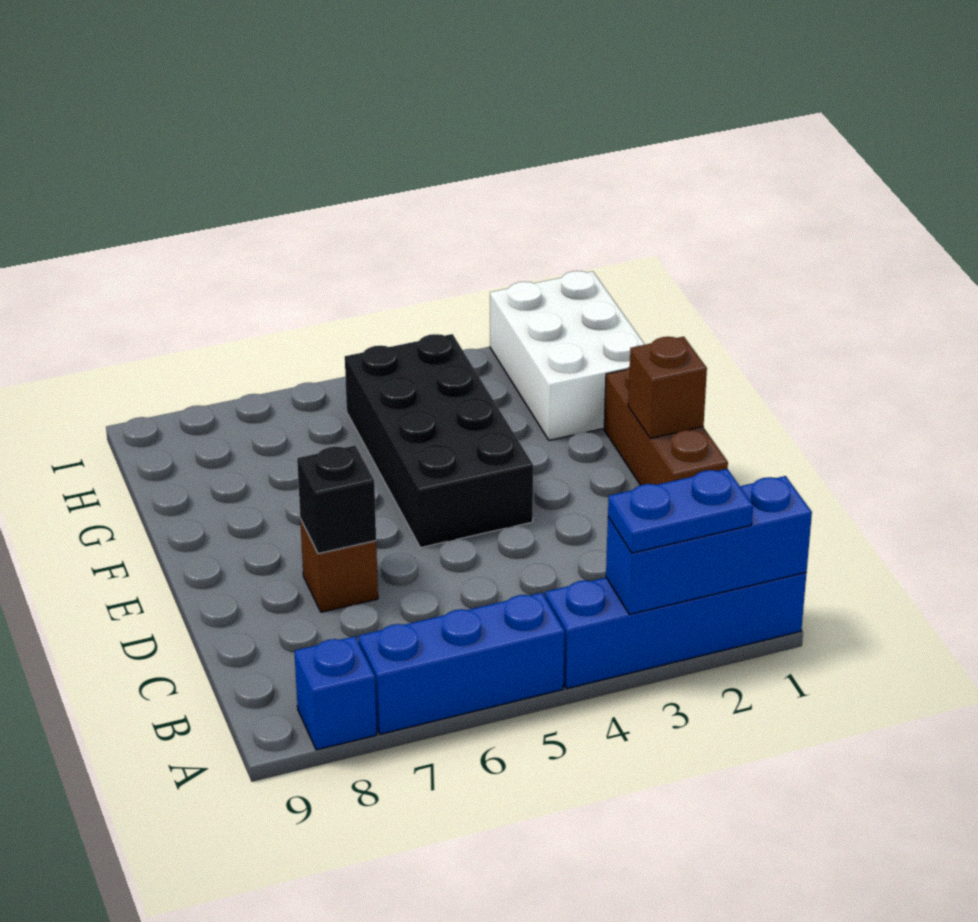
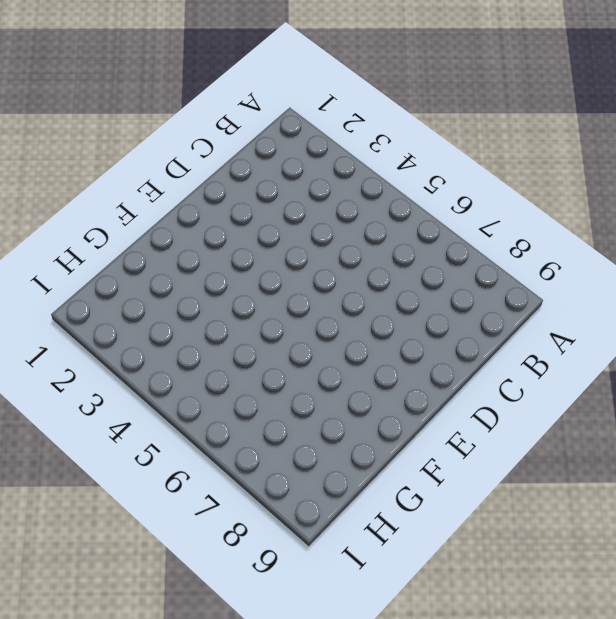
none -> blue 1x4 brick [545,573,807,689]
none -> blue 1x3 brick [358,593,565,734]

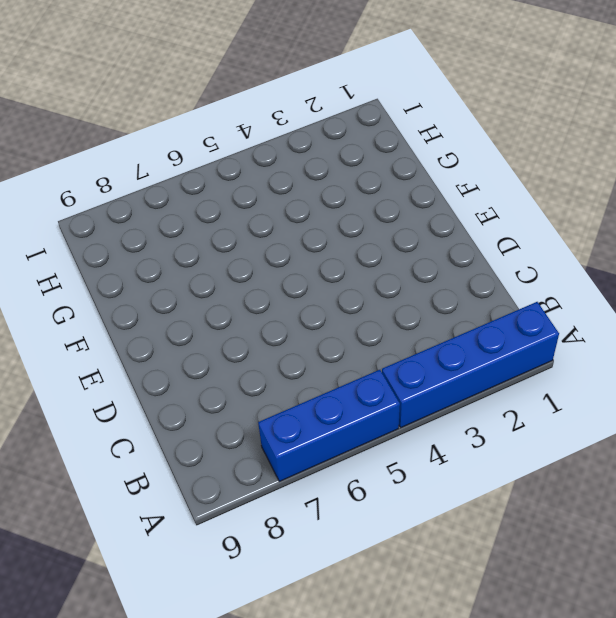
none -> blue 1x1 brick [294,636,377,750]
none -> brown 1x3 brick [604,367,728,485]

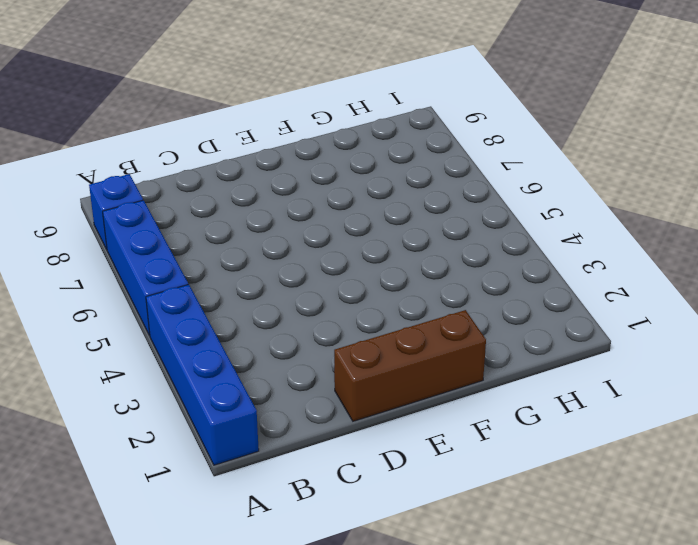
none -> brown 1x1 brick [300,519,378,612]
none -> black 2x4 brick [345,334,533,548]

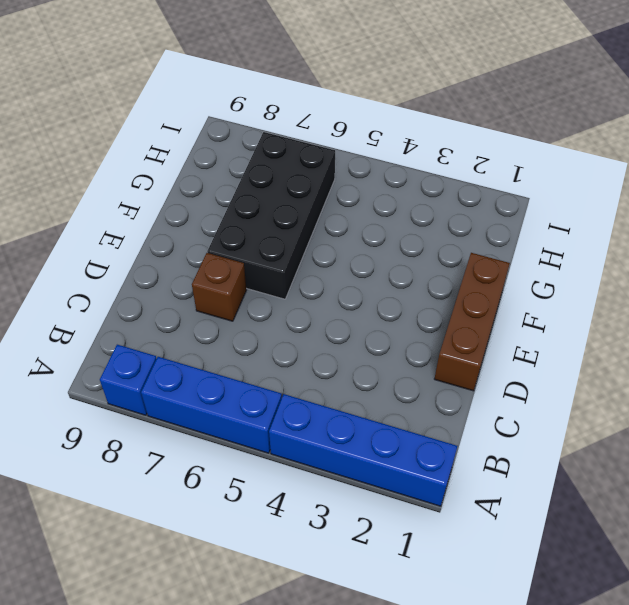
black 2x4 brick [207,132,335,299] -> black 2x4 brick moved to [345,334,533,548]
none -> white 2x3 brick [490,271,645,440]
none -> blue 1x3 brick [606,476,812,615]

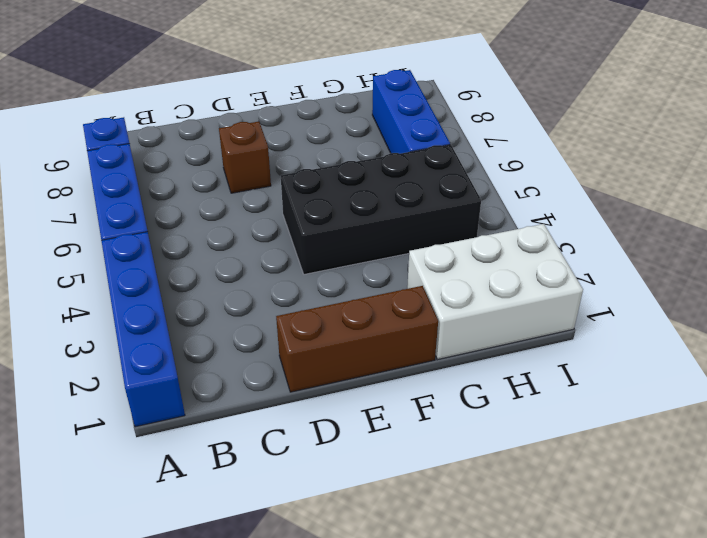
blue 1x3 brick [372,70,450,154] -> blue 1x3 brick moved to [606,476,812,615]
none -> black 1x1 brick [297,446,376,553]
none -> brown 1x1 brick [628,337,707,438]

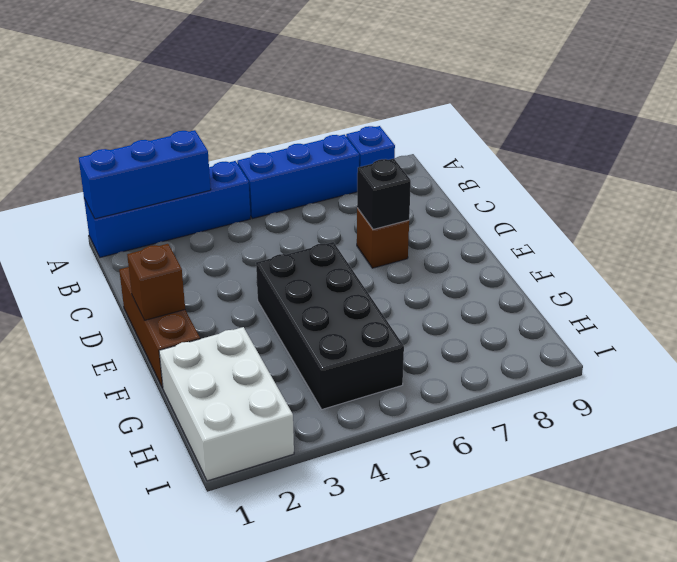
none -> blue 1x2 plate [608,469,753,553]

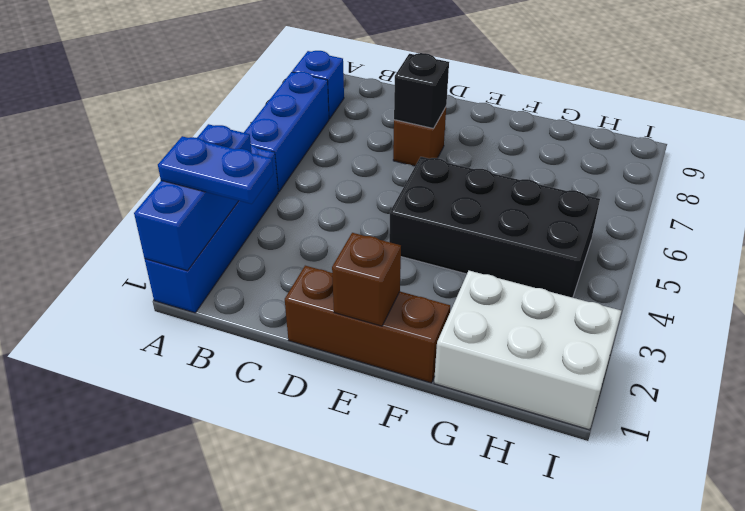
blue 1x2 plate [158,136,273,204] -> blue 1x2 plate turned to [608,469,753,553]

